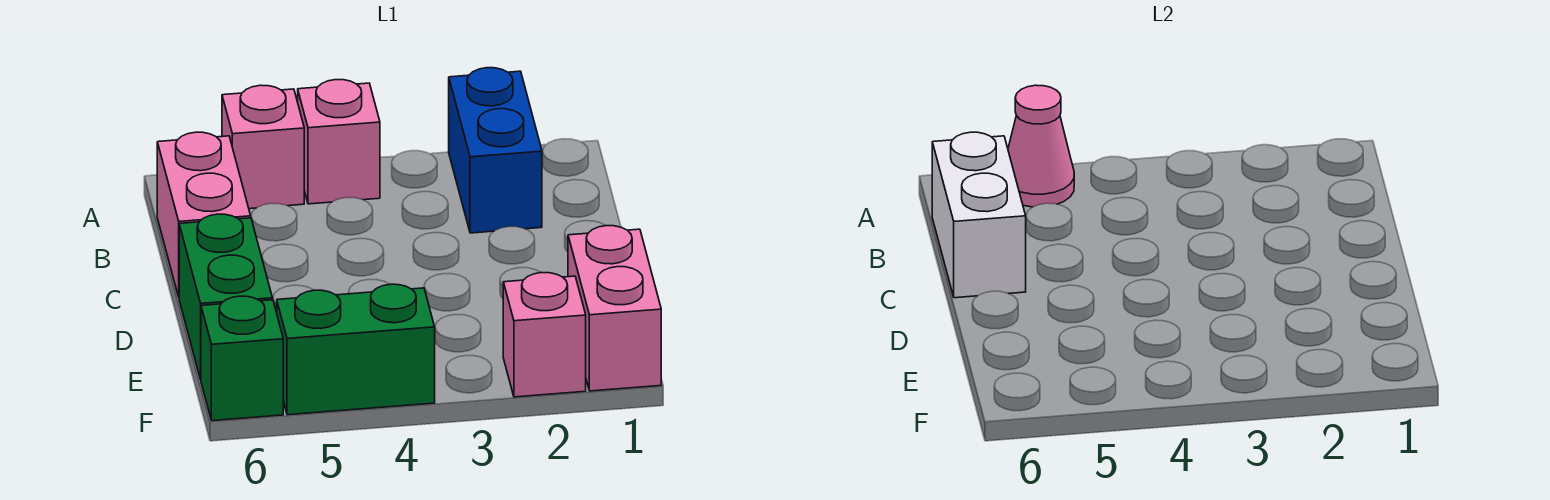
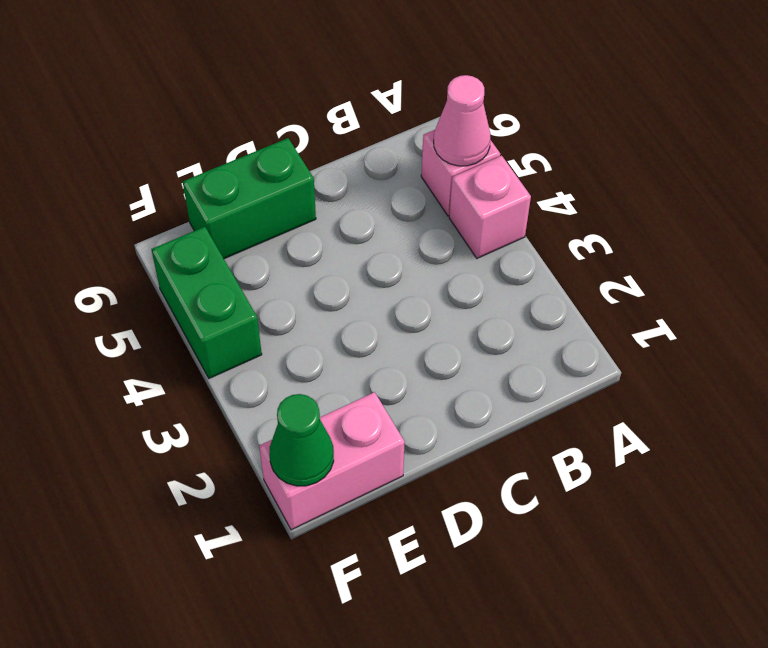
green 1x1 cone [269,394,334,486] -> none
none -> blue 1x2 brick [449,68,542,233]
none -> pink 1x2 brick [157,132,251,297]

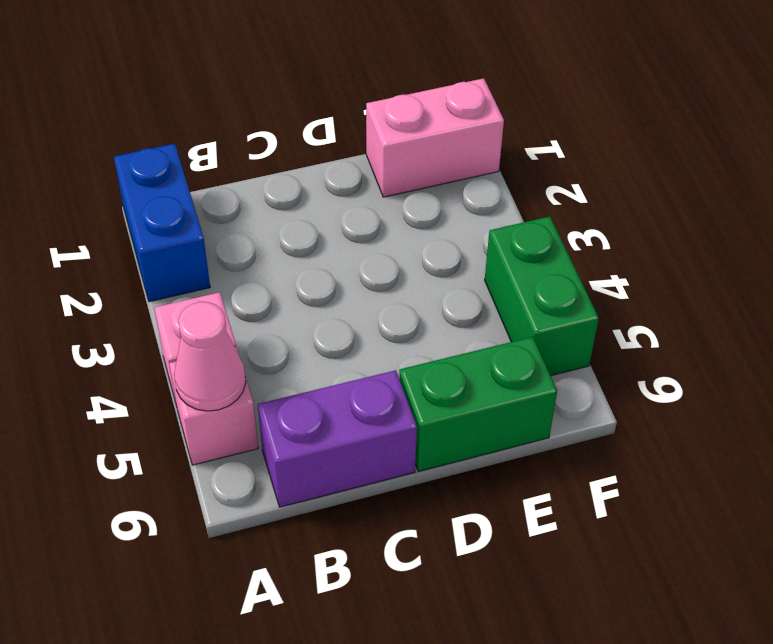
blue 1x2 brick [114,144,210,302] -> blue 1x2 brick turned to [449,68,542,233]
purple 1x2 brick [258,370,417,507] -> pink 1x2 brick [157,132,251,297]
none -> pink 1x1 brick [503,273,586,397]
none -> green 1x1 brick [201,296,283,421]

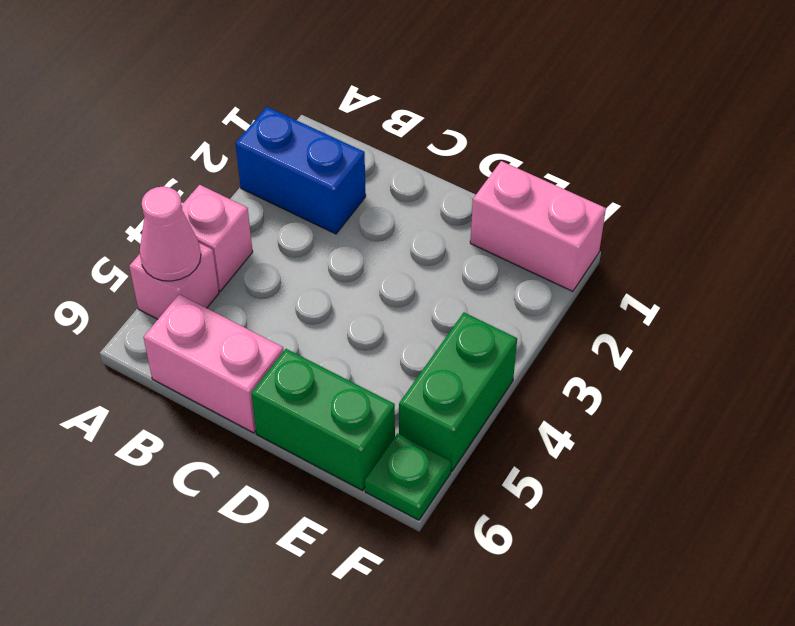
green 1x1 plate [365,433,451,520] -> green 1x1 brick [201,296,283,421]
none -> pink 1x1 brick [503,273,586,397]
none -> white 1x2 brick [932,132,1026,298]

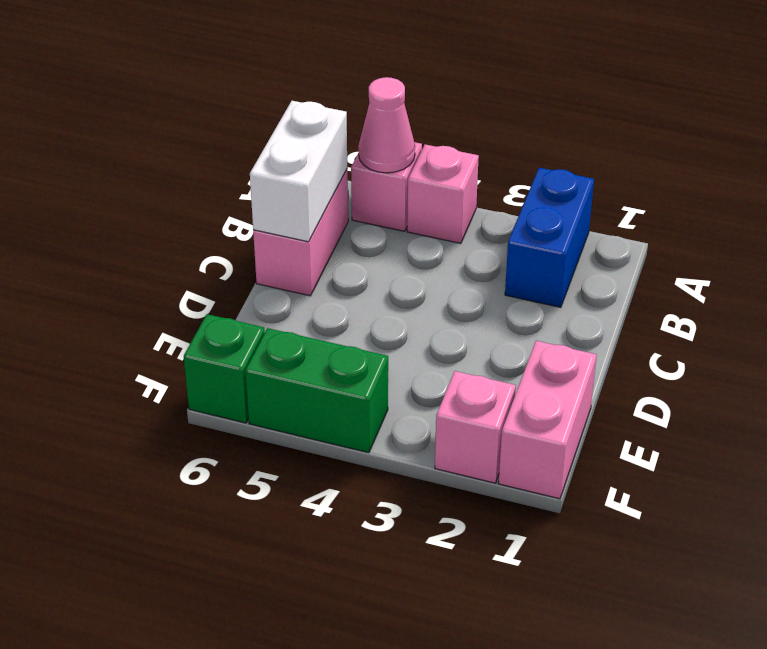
none -> green 1x2 brick [179,214,273,379]

